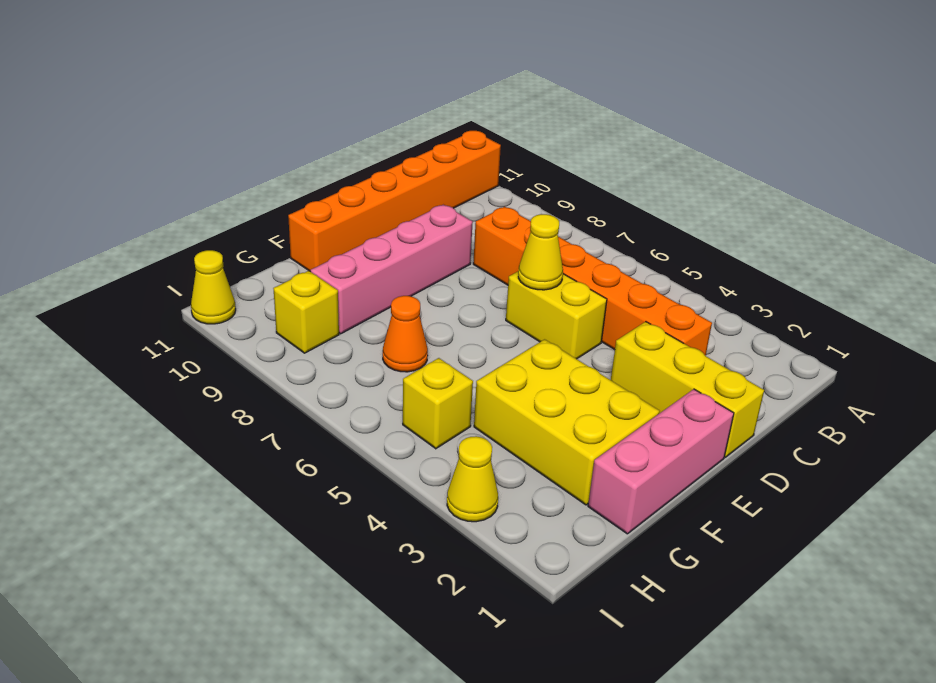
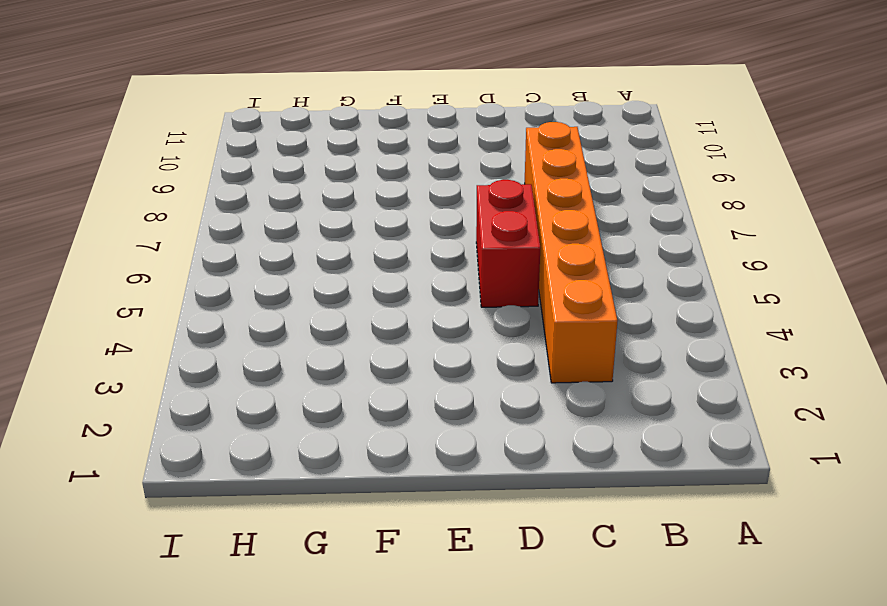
red 1x2 brick [476,180,540,307] -> yellow 1x2 brick [506,272,607,359]
none -> orange 1x6 brick [288,131,501,272]
none -> yellow 1x3 brick [611,322,764,457]
none -> pink 1x4 brick [311,205,473,334]

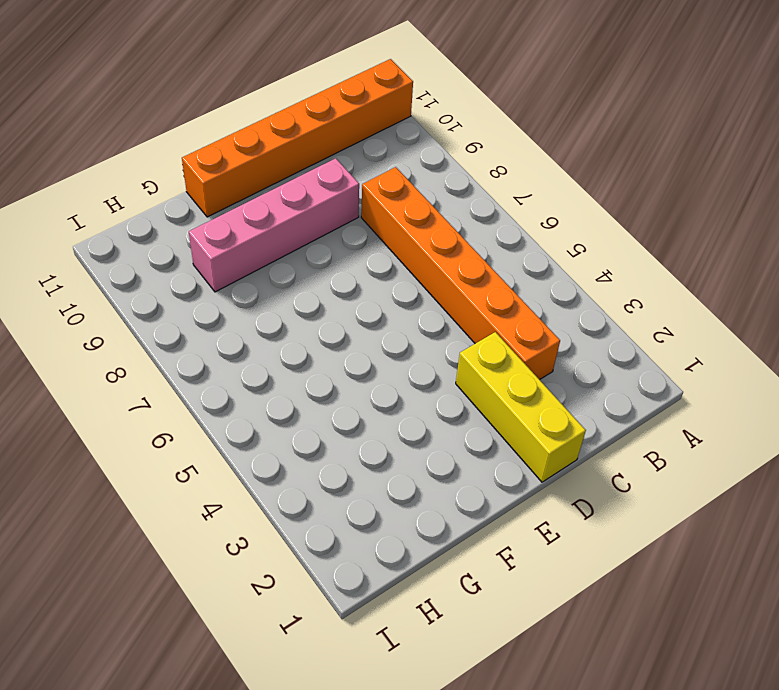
none -> yellow 1x2 brick [506,272,607,359]
none -> pink 1x3 brick [588,389,734,534]
none -> yellow 2x3 brick [474,339,660,505]

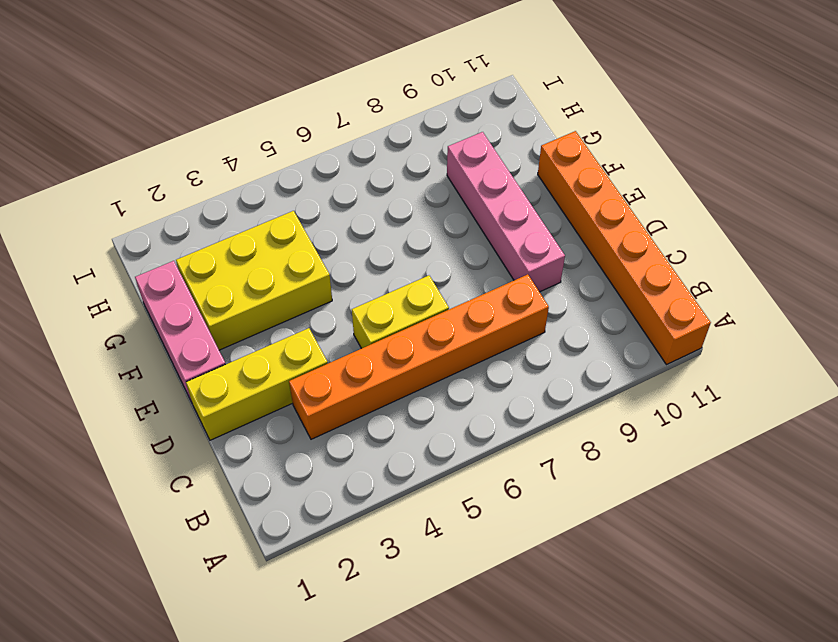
none -> orange 1x1 cone [383,296,428,372]
none -> yellow 1x1 brick [403,358,473,449]
none -> yellow 1x1 brick [273,271,339,353]

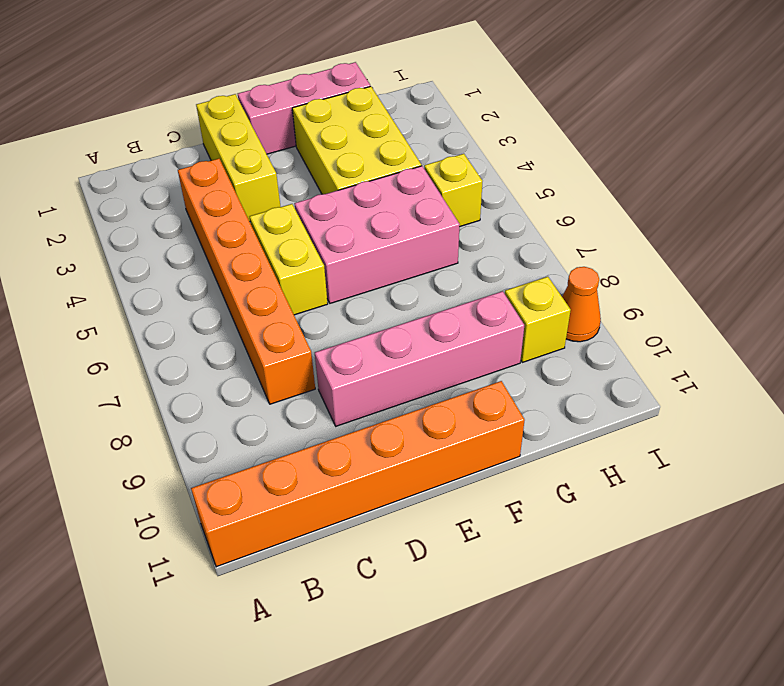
pink 2x3 brick [294,166,460,303] -> none
orange 1x1 cone [562,267,601,342] -> orange 1x1 cone moved to [383,296,428,372]
none -> yellow 1x1 cone [447,436,498,522]
none -> yellow 1x1 cone [191,250,236,324]
none -> yellow 1x1 cone [518,214,563,290]

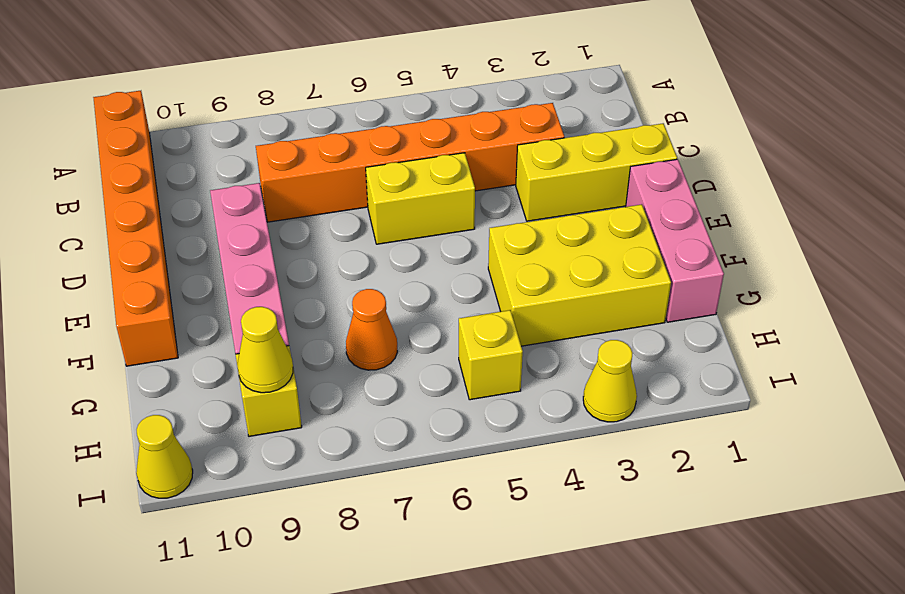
yellow 1x1 cone [238,307,293,393] -> yellow 1x1 cone moved to [518,214,563,290]

